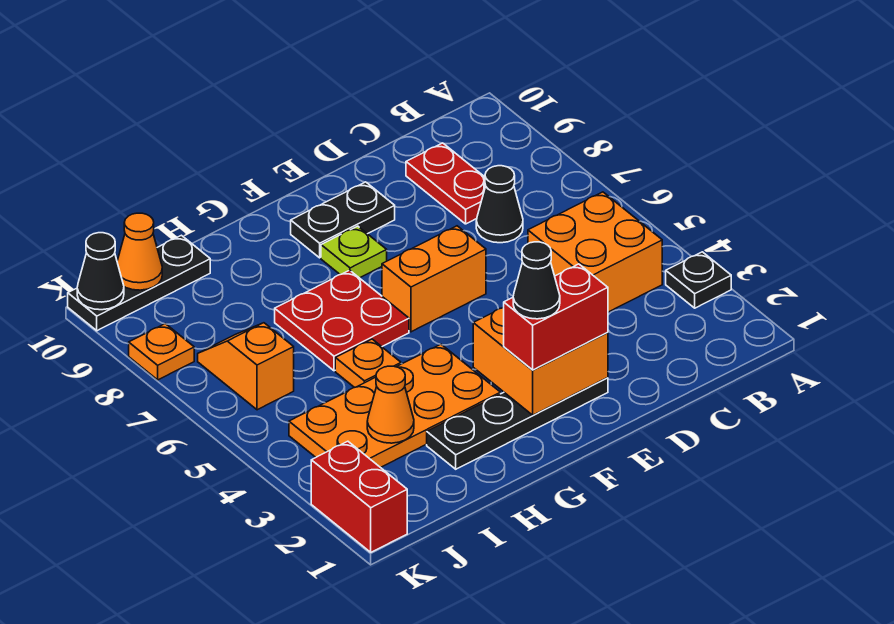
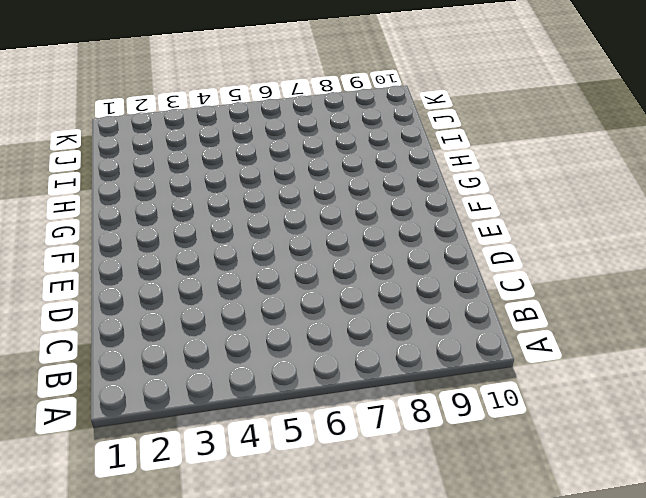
none -> black 1x1 plate [666,252,731,308]
none -> orange 2x2 brick [528,192,662,312]
none -> black 1x1 cone [476,166,523,243]

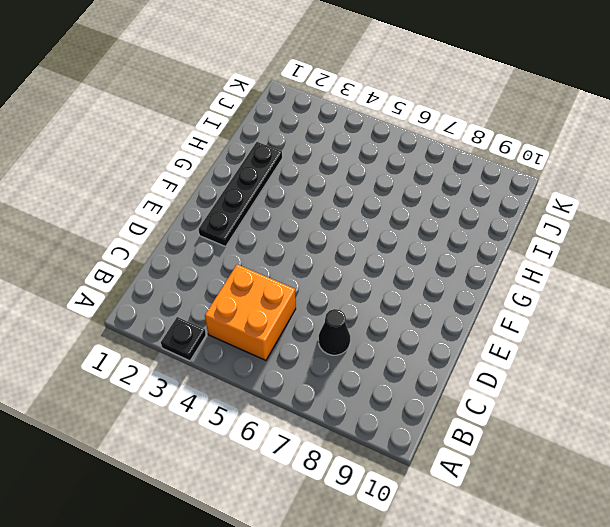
none -> red 1x2 plate [406,143,486,224]
none -> orange 1x2 brick [382,226,486,332]
none -> black 1x2 plate [291,182,395,258]

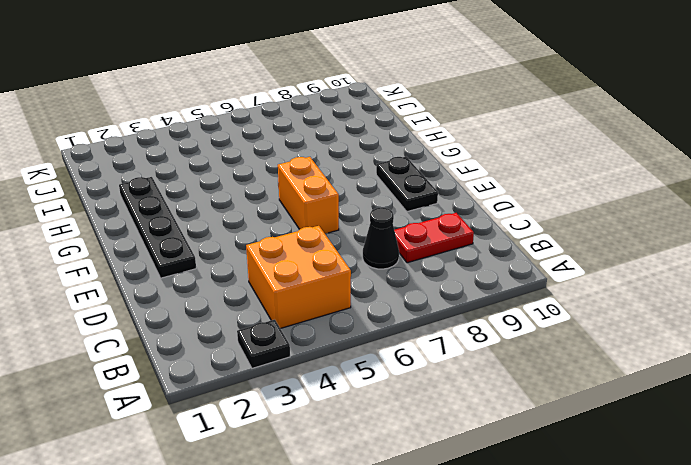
none -> lime 1x1 plate [321,226,387,278]
none -> orange 2x4 plate [289,344,500,468]
none -> red 2x2 plate [275,270,409,371]

